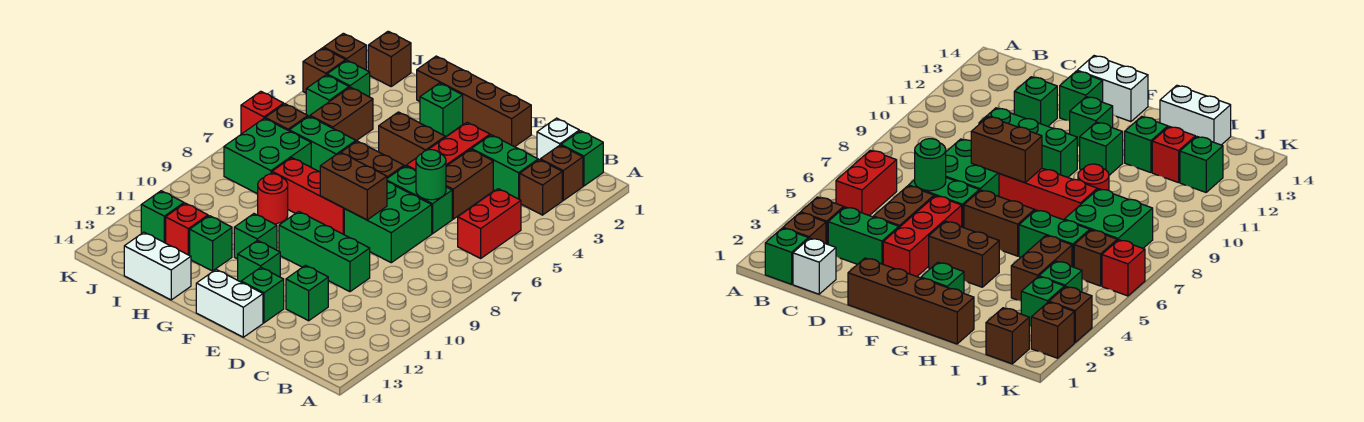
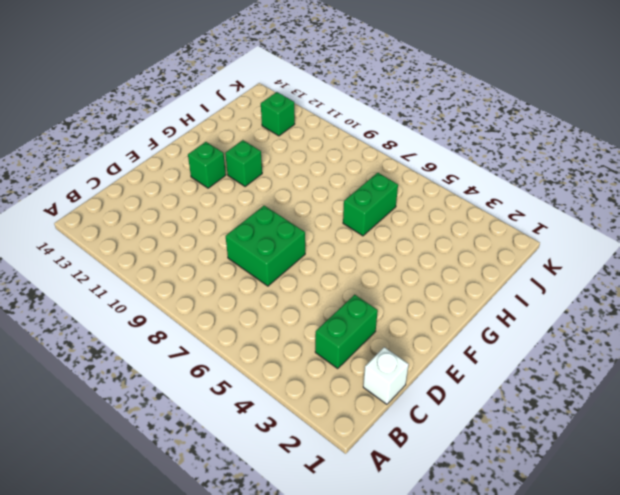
none -> green 1x1 brick [561,131,603,186]
none -> brown 1x1 brick [540,145,583,200]
none -> brown 1x1 brick [520,160,562,215]
none -> red 1x2 brick [458,189,521,258]

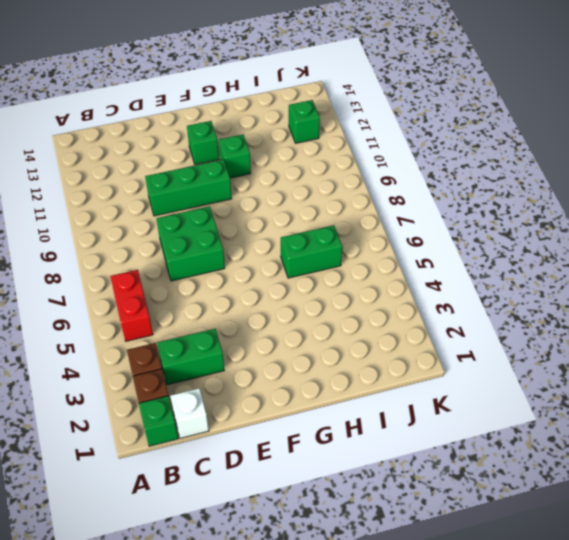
none -> brown 1x2 brick [446,149,493,219]
none -> green 1x2 brick [387,166,452,234]
none -> green 1x1 brick [286,265,328,321]
none -> brown 1x4 brick [417,56,531,147]

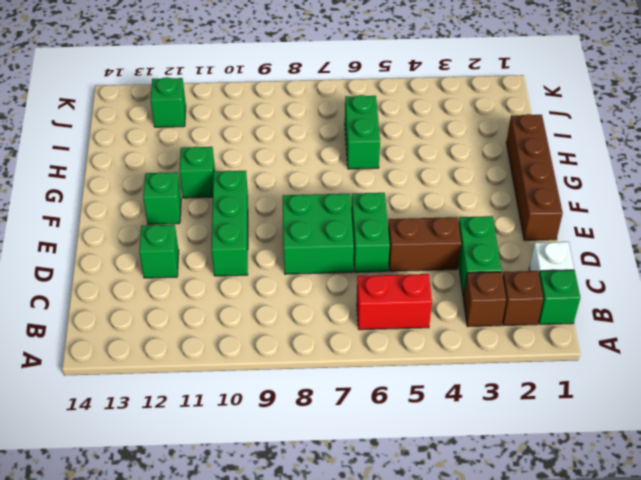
none -> red 1x3 brick [406,122,490,171]
none -> green 1x1 brick [241,267,284,323]
none -> white 1x2 brick [196,270,263,337]
none -> brown 1x2 brick [379,112,445,166]

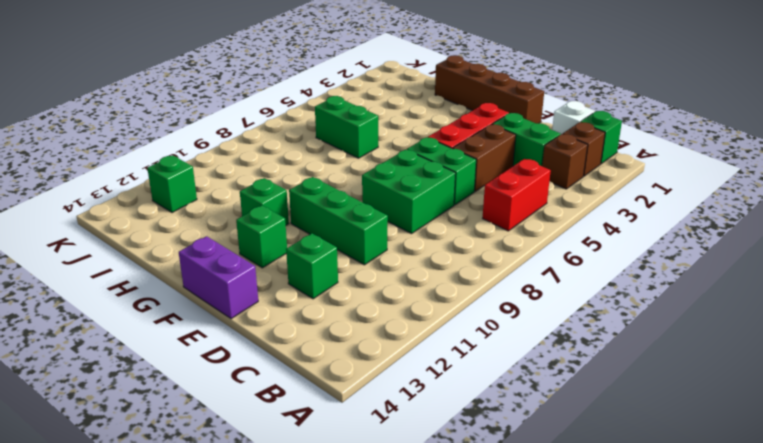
purple 1x2 brick [179,236,258,319] -> white 1x2 brick [196,270,263,337]
none -> green 1x1 brick [241,267,284,323]
none -> brown 1x2 brick [379,112,445,166]
none -> brown 1x2 brick [341,141,404,178]
none -> red 1x3 brick [272,158,344,234]

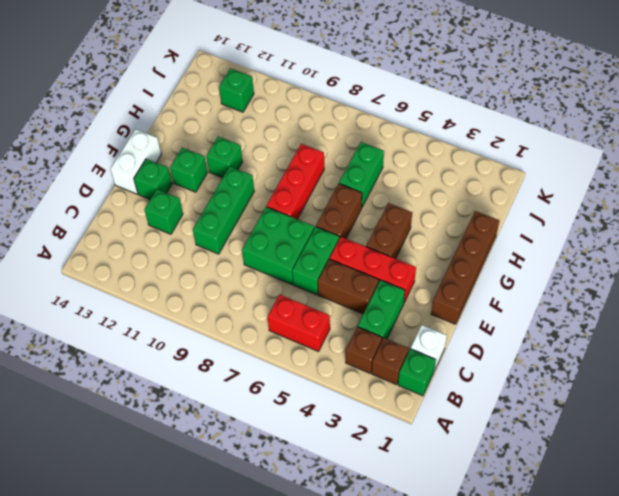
none -> green 1x1 brick [420,83,463,137]
none -> red 1x1 round brick [258,174,288,224]
none -> green 1x1 brick [190,216,232,271]
none -> white 1x2 brick [124,232,191,300]

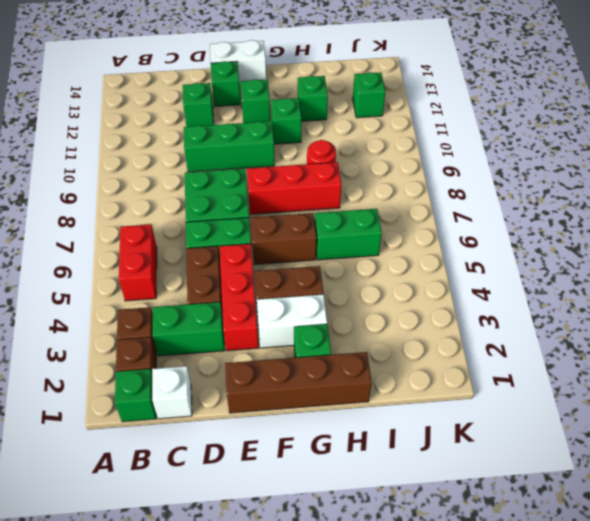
white 1x2 brick [257,294,327,348] -> white 1x2 brick moved to [124,232,191,300]
none -> brown 1x2 brick [310,87,373,141]
none -> green 2x2 brick [224,118,311,194]
none -> red 1x1 brick [166,203,208,255]
none -> brown 1x1 brick [368,31,411,86]

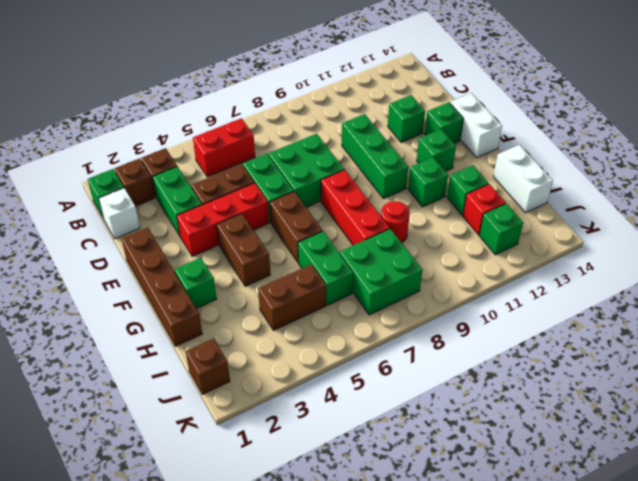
none -> green 1x1 brick [327,60,370,97]
none -> green 1x1 brick [306,75,349,116]
none -> brown 1x1 brick [265,104,308,131]
none -> brown 1x1 brick [324,33,366,70]

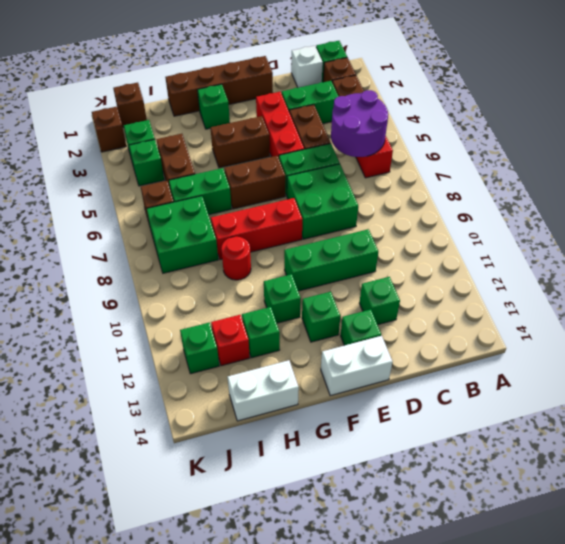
purple 2x2 round brick [331,90,388,157] -> none
none -> brown 1x1 brick [303,48,346,93]
none -> red 1x1 brick [241,91,284,134]
none -> green 1x1 round brick [416,150,446,200]
none -> brown 1x2 brick [320,152,387,220]

